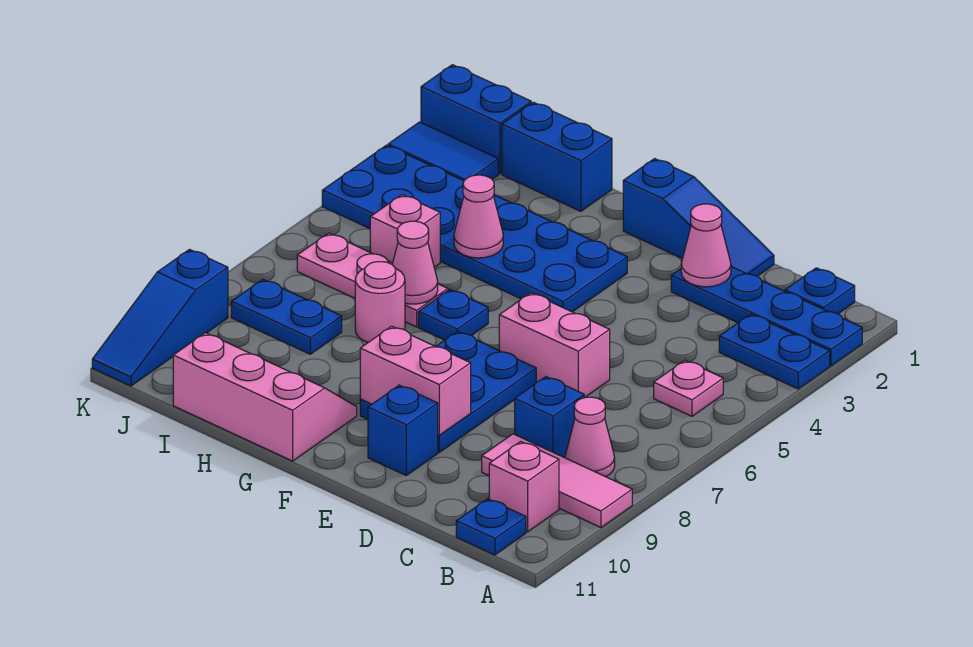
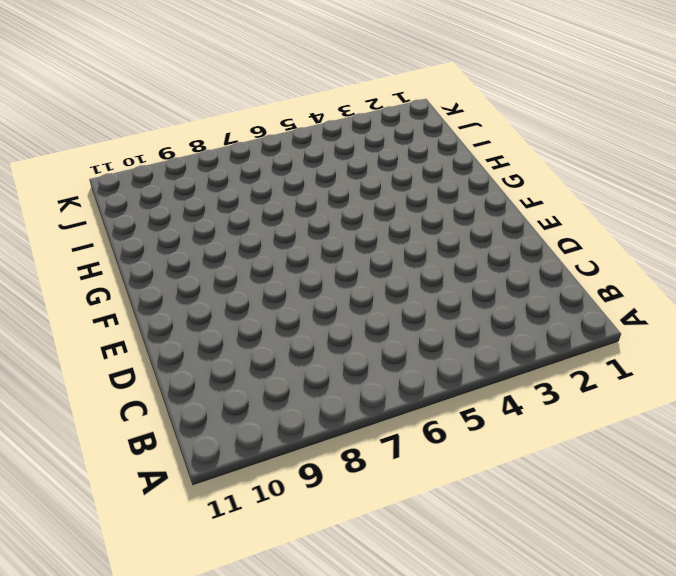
none -> blue 1x4 plate [671,267,862,366]
none -> blue 1x2 plate [719,314,830,389]
none -> pink 1x3 tile [482,434,632,527]

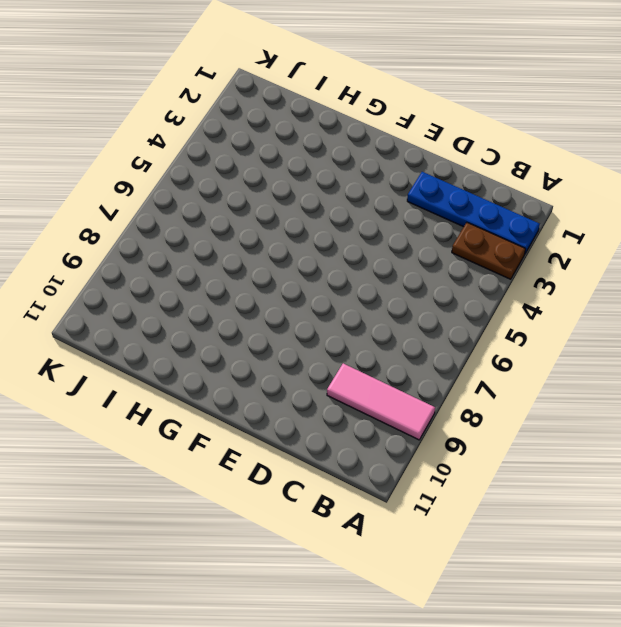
brown 1x2 plate [452,223,525,279] -> blue 1x2 plate [719,314,830,389]
none -> blue 1x1 plate [785,268,855,314]
none -> pink 1x1 plate [654,360,723,416]
none -> pink 1x1 cone [565,397,615,477]

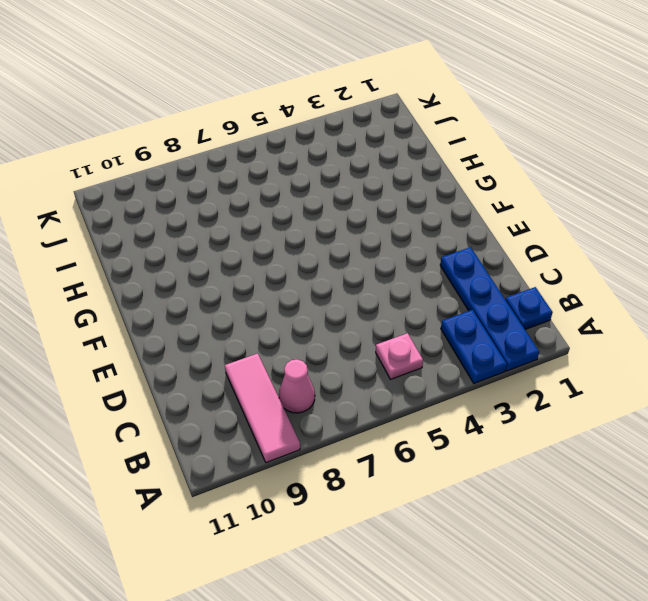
none -> pink 1x1 brick [489,442,559,532]
none -> blue 1x1 plate [456,499,526,555]
none -> blue 1x1 brick [515,377,584,458]

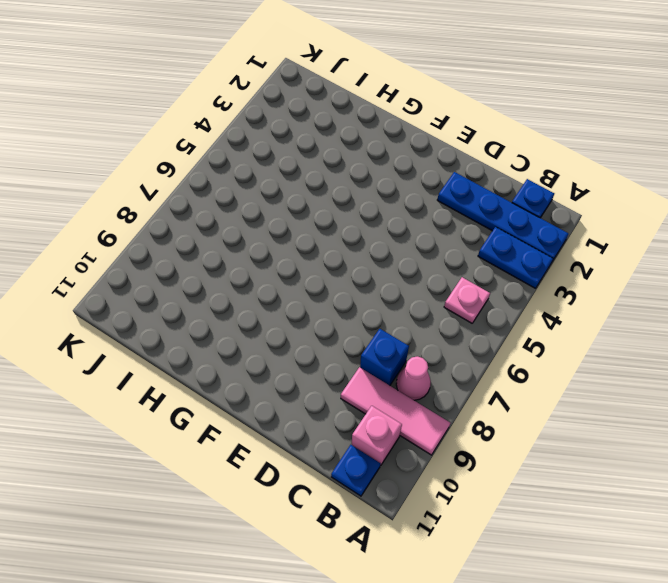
none -> blue 1x3 slope [623,159,774,276]
none -> pink 1x2 brick [499,293,610,398]
none -> blue 2x3 plate [360,331,536,452]

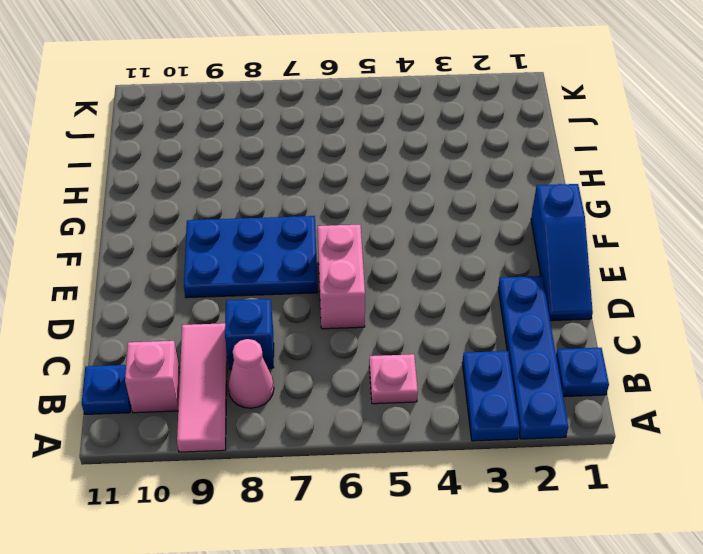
none -> blue 1x1 brick [368,385,438,475]
none -> blue 2x6 plate [322,145,627,312]
none -> blue 1x1 plate [418,290,488,340]

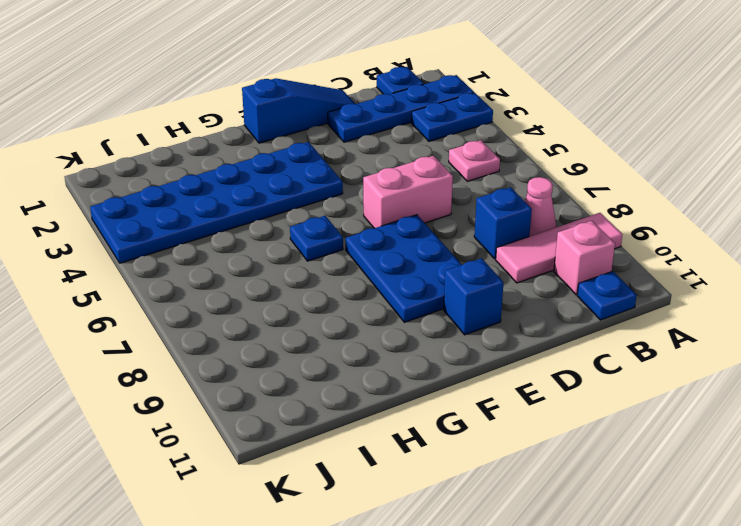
none -> pink 2x3 slope [173,333,357,461]
none -> blue 1x2 brick [502,102,612,211]
none -> pink 1x3 plate [297,233,448,327]

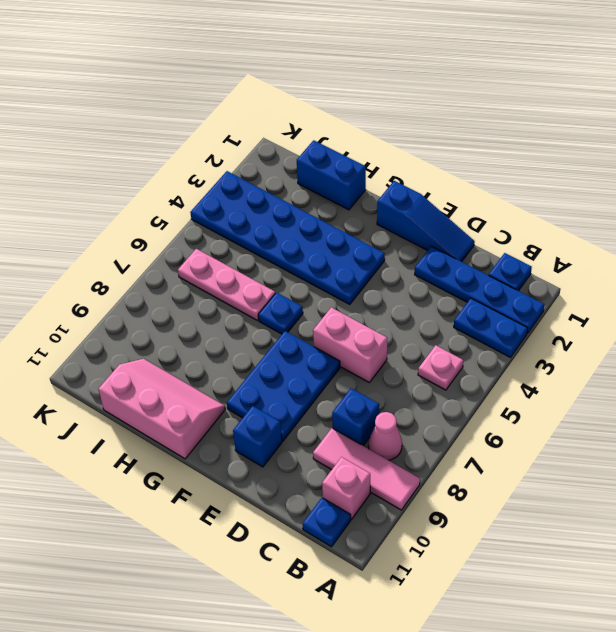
none -> pink 1x1 round brick [355,262,405,342]
none -> pink 1x1 brick [370,195,440,267]
none -> blue 1x2 plate [231,279,342,354]

